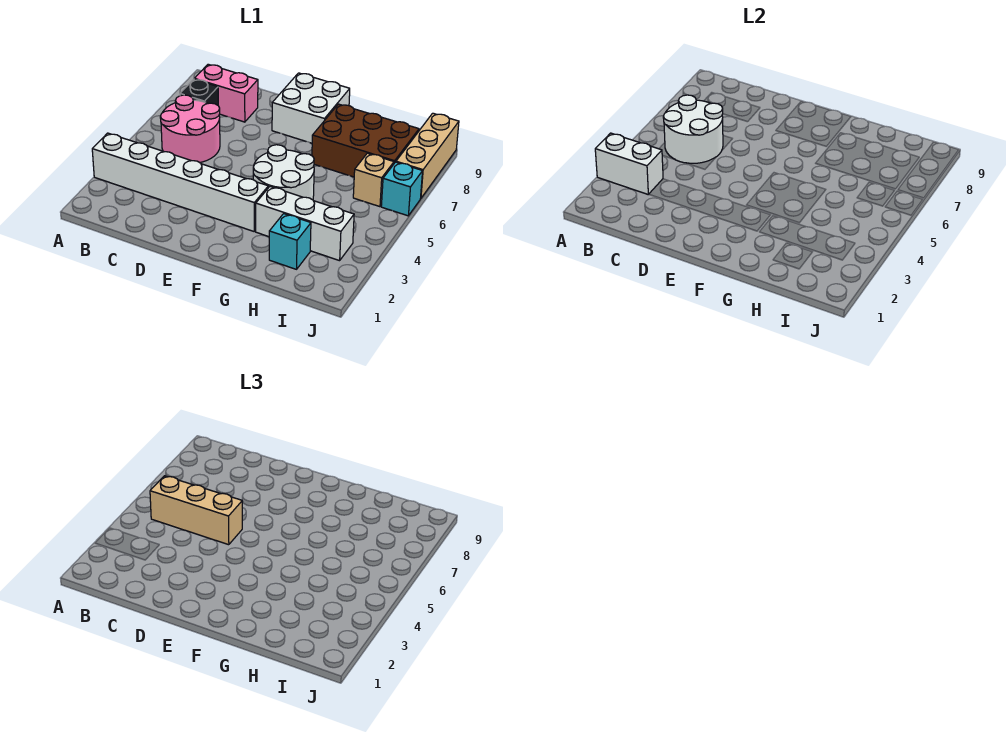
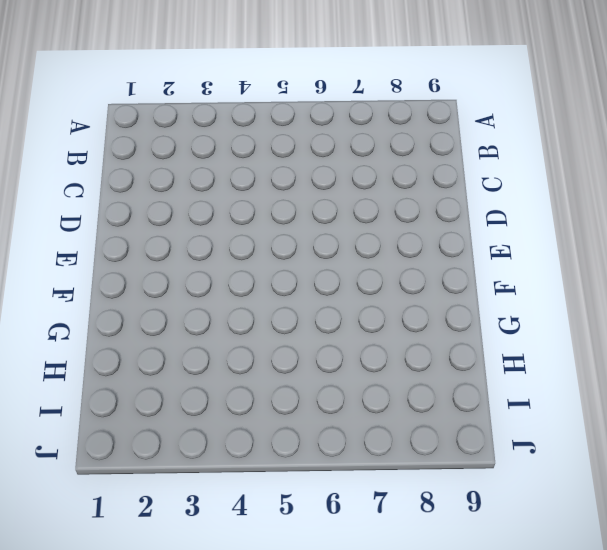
none -> white 1x6 brick [92,133,268,231]
none -> pink 2x2 round brick [160,95,220,163]
none -> black 1x1 brick [180,79,218,105]

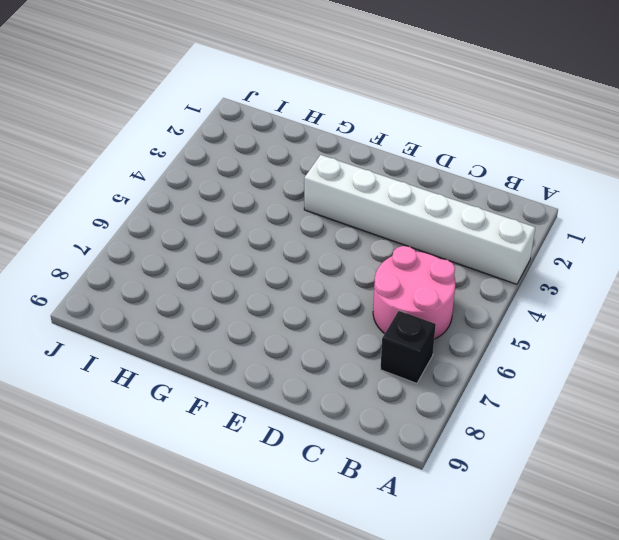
none -> pink 1x2 brick [194,64,258,122]
none -> white 2x2 brick [272,73,350,143]
none -> white 2x2 round brick [253,145,314,200]

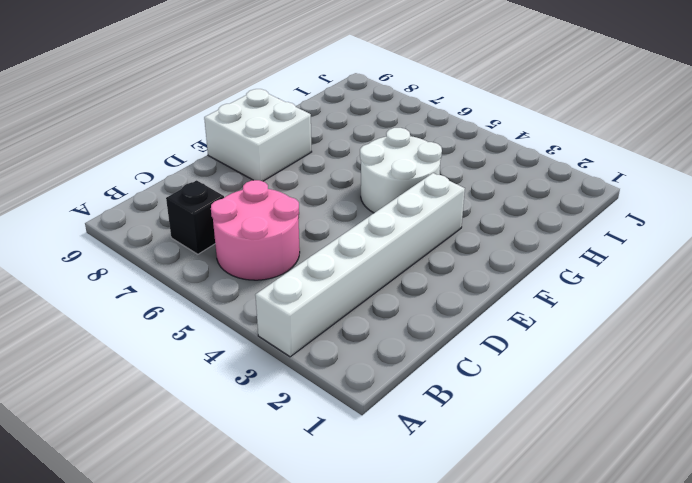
none -> pink 1x2 brick [194,64,258,122]
none -> white 1x3 brick [256,187,354,261]
none -> brown 2x3 brick [312,104,419,177]

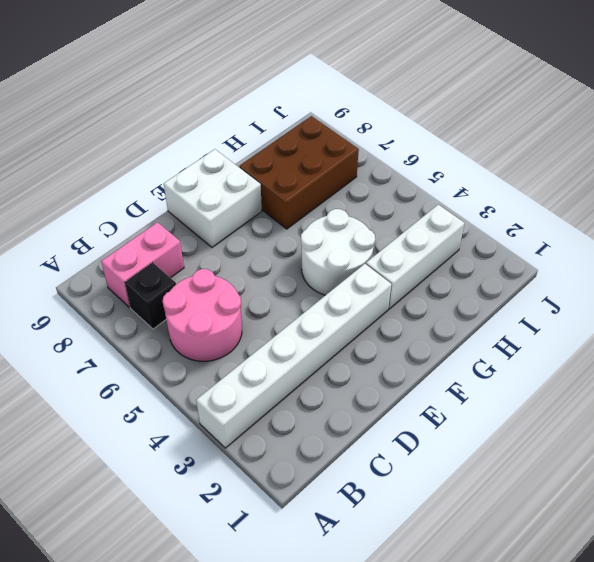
none -> cyan 1x1 brick [269,214,311,269]
none -> tan 1x1 brick [353,153,394,207]
none -> cyan 1x1 brick [381,162,423,216]

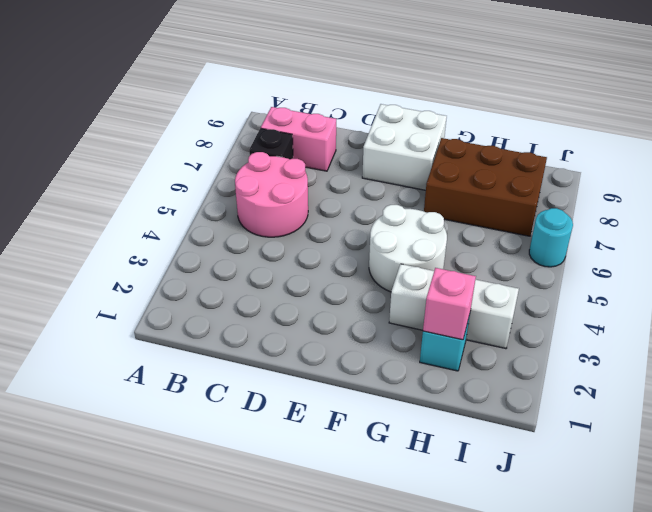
pink 1x1 brick [423,268,476,340] -> none
cyan 1x1 round brick [529,208,573,267] -> cyan 1x1 brick [381,162,423,216]
none -> white 1x6 brick [92,133,268,231]
none -> tan 1x1 brick [353,153,394,207]
none -> tan 1x3 brick [396,113,459,198]

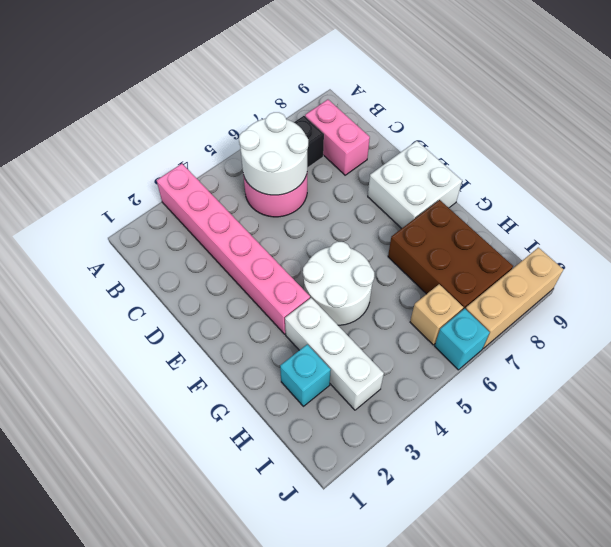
pink 1x6 brick [157,164,310,334] -> white 1x6 brick [92,133,268,231]
none -> white 1x2 brick [595,133,663,194]
none -> tan 1x3 brick [150,476,242,545]

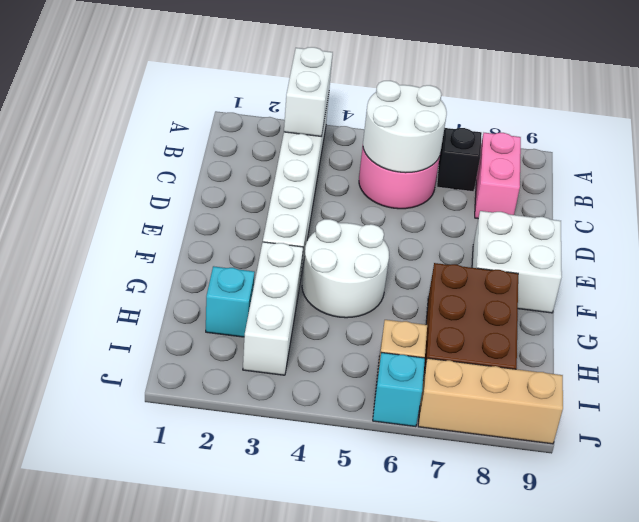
none -> tan 1x3 brick [150,476,242,545]

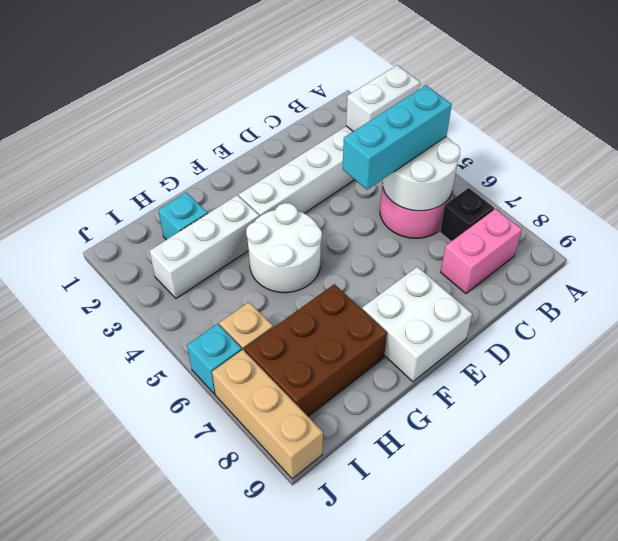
cyan 1x3 brick [343,85,452,190] -> tan 1x3 brick [150,476,242,545]

